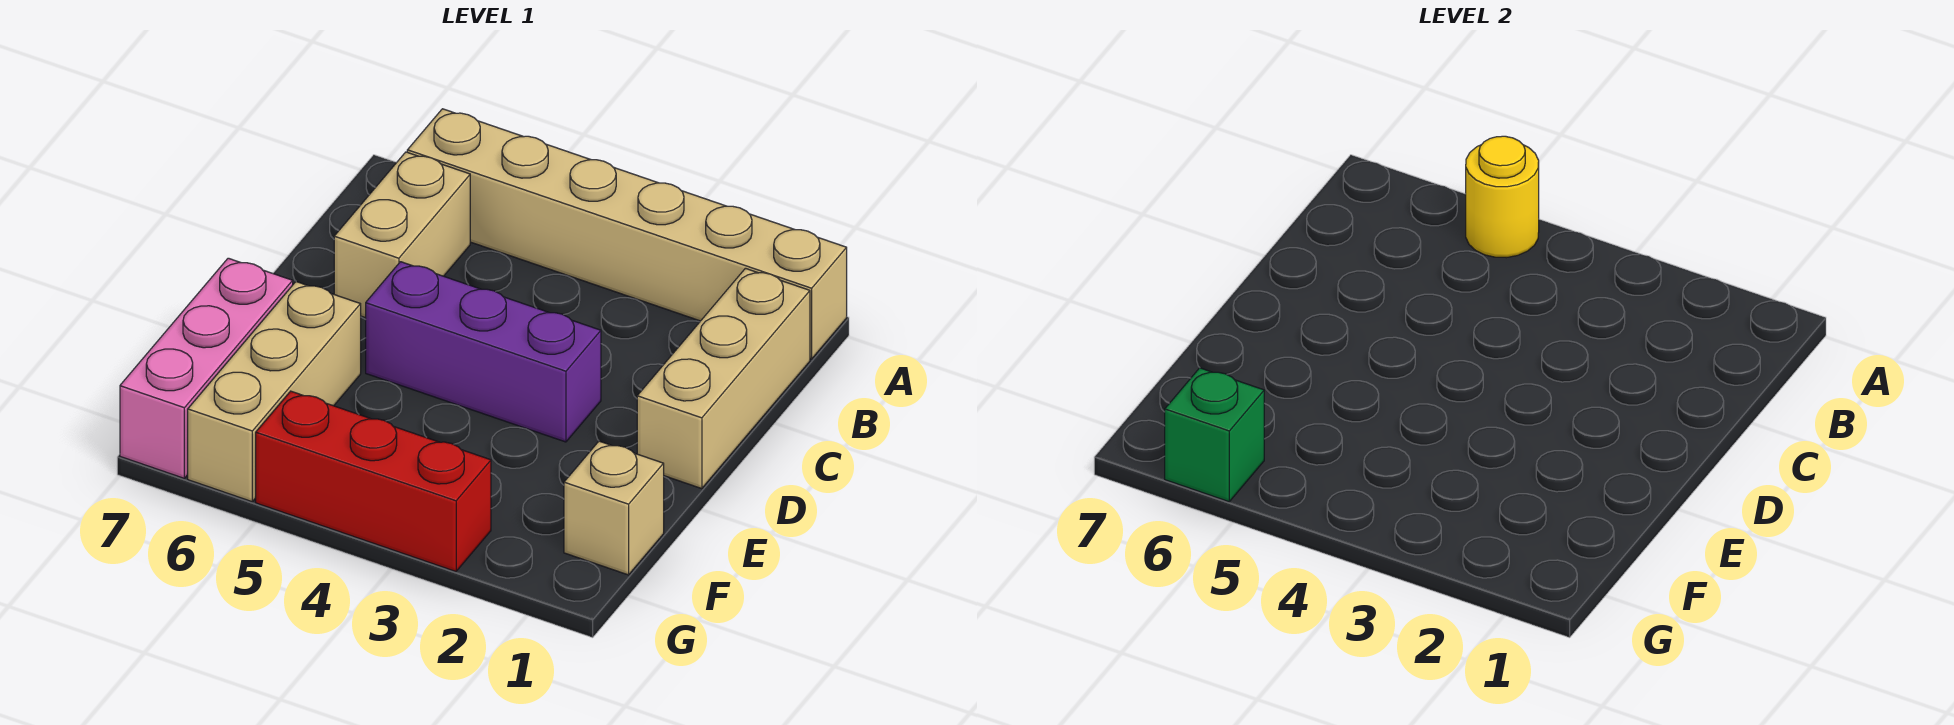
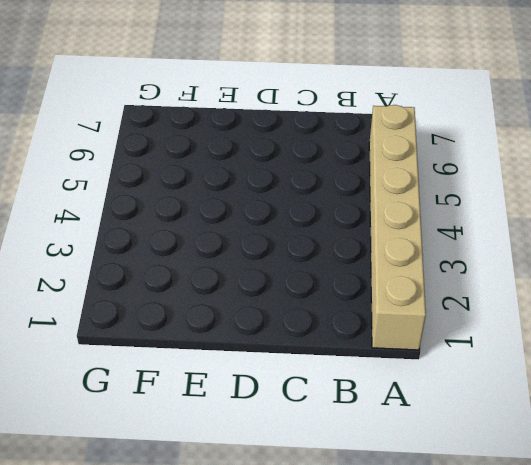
none -> tan 1x3 brick [637,268,810,489]
none -> tan 1x2 brick [334,152,470,318]

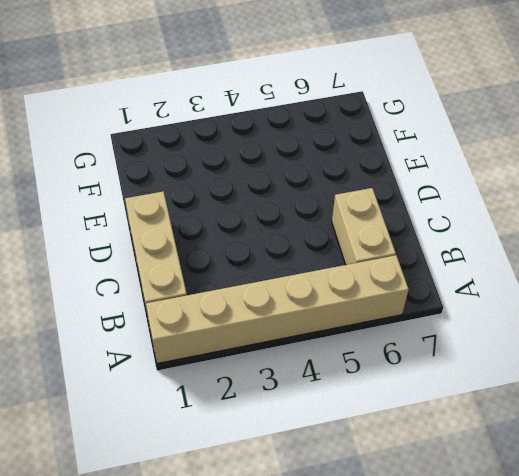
none -> purple 1x3 brick [366,262,601,442]
none -> tan 1x3 brick [188,282,361,502]

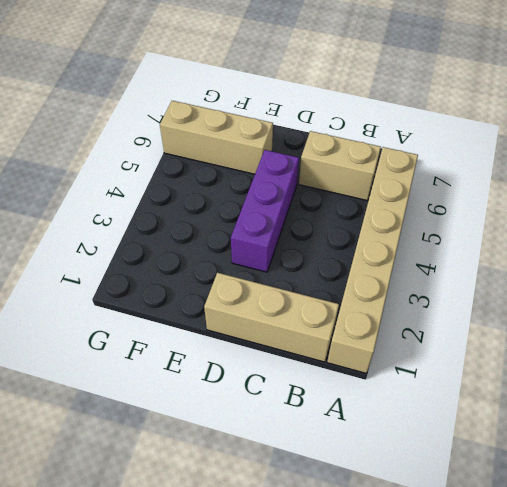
none -> pink 1x3 brick [120,258,293,478]
none -> tan 1x1 brick [564,441,664,575]

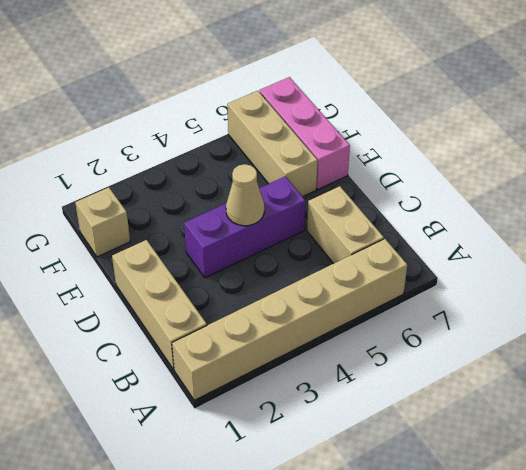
tan 1x1 cone [226,164,264,226] -> none
none -> red 1x3 brick [256,391,491,571]
none -> yellow 1x1 round brick [1466,136,1539,258]

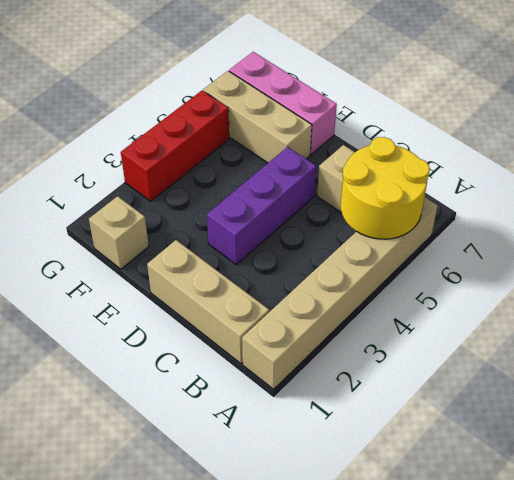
yellow 2x2 round brick [341,137,430,239] -> yellow 1x1 round brick [1466,136,1539,258]
none -> green 1x1 brick [1165,368,1264,502]

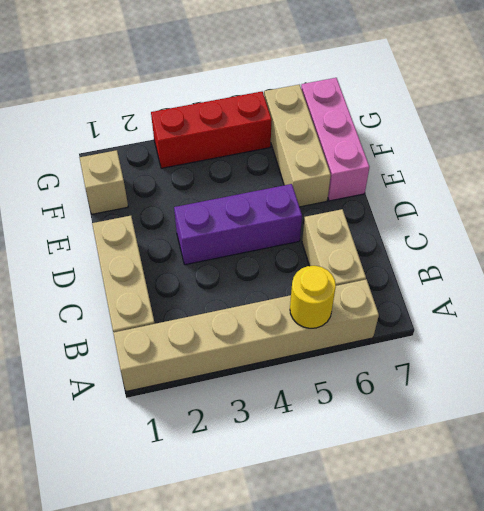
none -> green 1x1 brick [1165,368,1264,502]

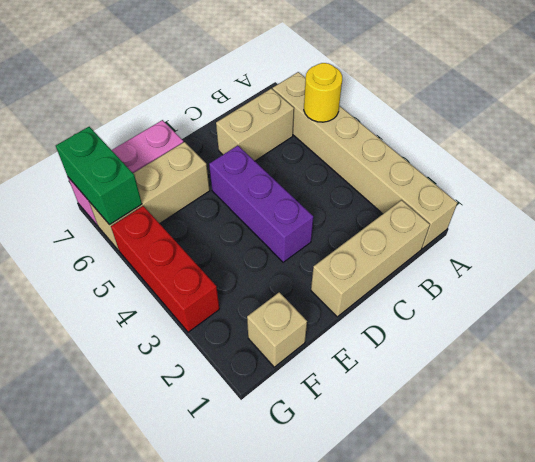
green 1x2 brick [56,127,142,225] -> green 1x1 brick [1165,368,1264,502]

